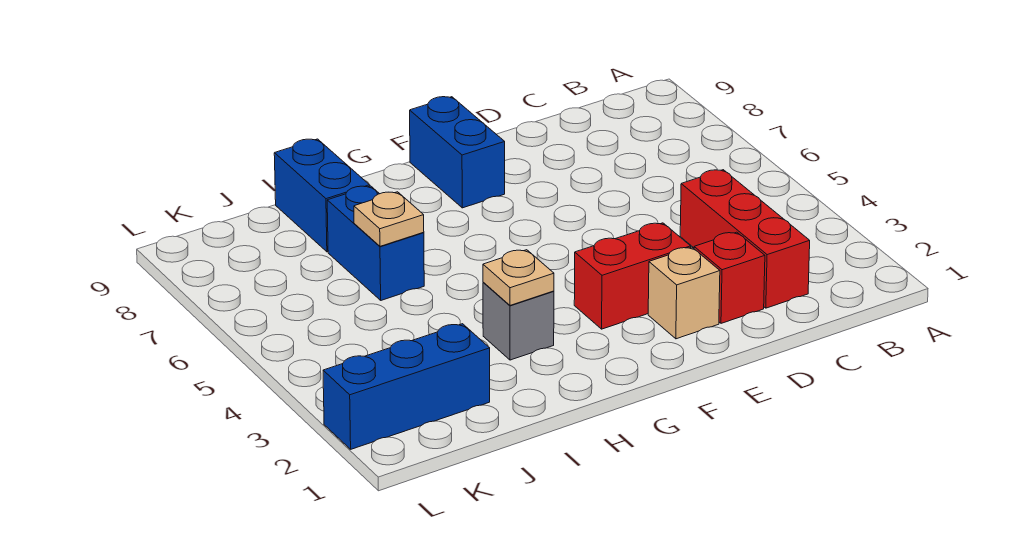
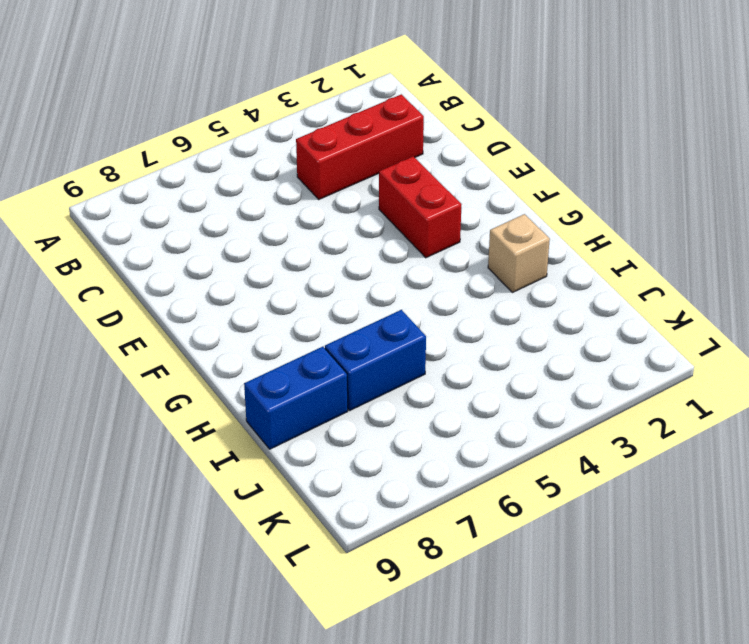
tan 1x1 brick [488,214,550,292] -> tan 1x1 brick moved to [648,247,720,339]
none -> red 1x1 brick [694,232,765,323]
none -> blue 1x2 brick [410,97,505,208]

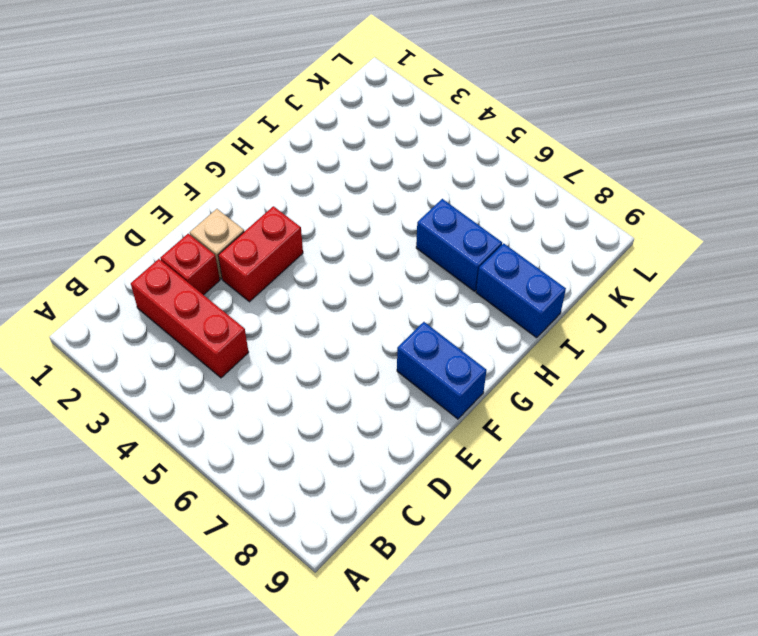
none -> grey 1x1 brick [483,282,554,360]
none -> blue 1x3 brick [323,324,490,449]

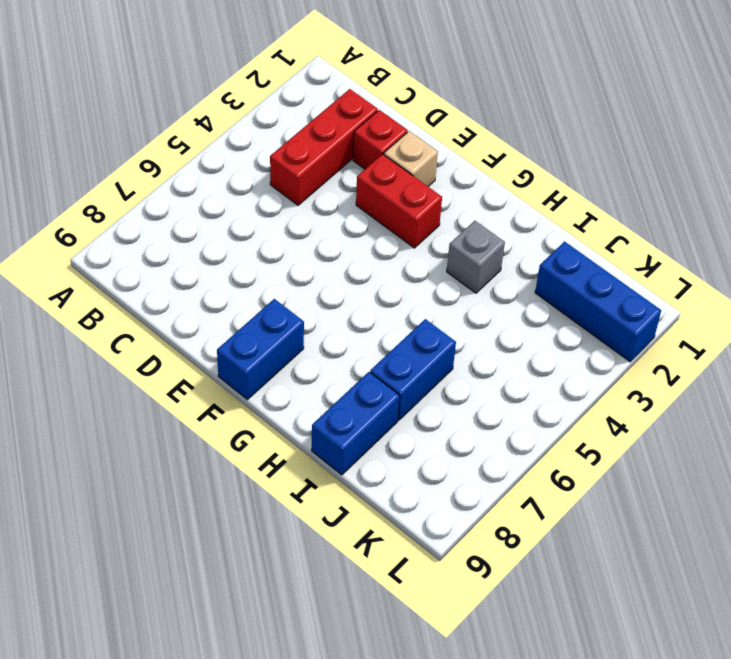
none -> tan 1x1 plate [483,250,554,305]
none -> tan 1x1 plate [354,192,424,246]

